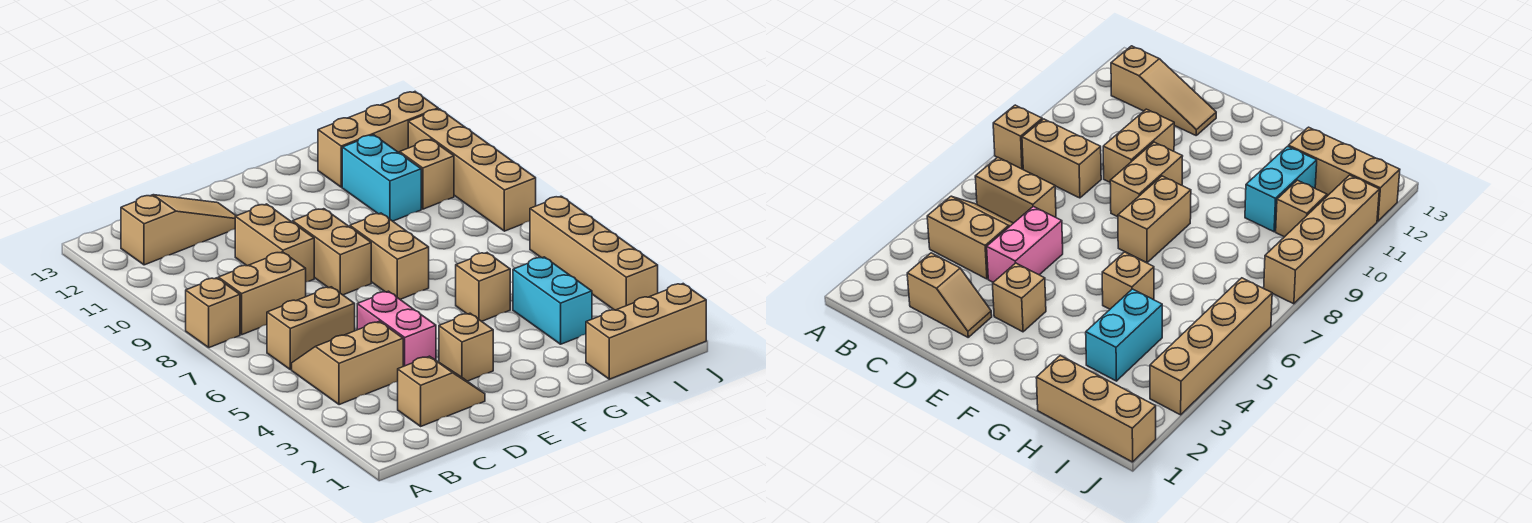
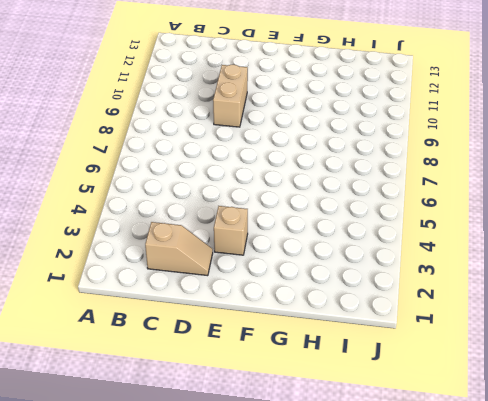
none -> tan 1x1 brick [186,278,240,348]
none -> tan 2x2 slope [292,321,403,405]
none -> tan 1x2 brick [267,287,355,370]

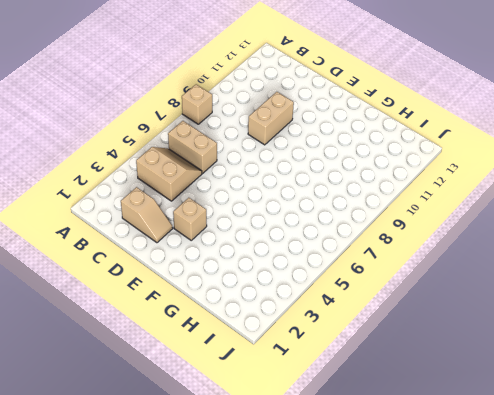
none -> tan 1x2 brick [218,252,306,335]
none -> tan 1x3 slope [121,195,236,265]
none -> pink 1x2 brick [357,291,436,366]

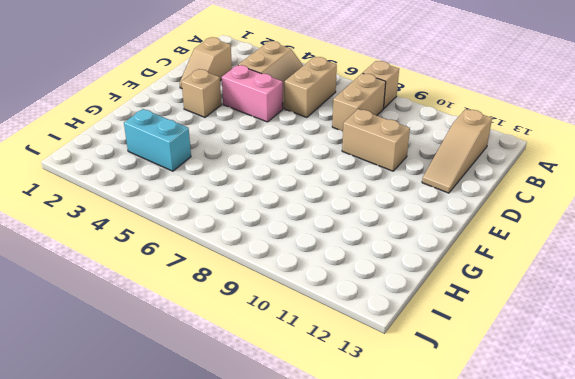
none -> tan 1x2 brick [293,209,371,295]
none -> tan 1x2 brick [350,213,429,299]
none -> tan 1x1 brick [456,253,510,321]

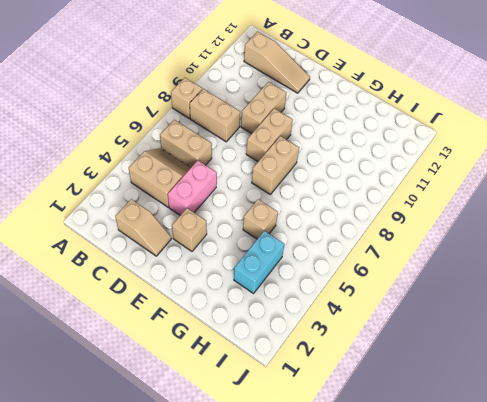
none -> tan 1x3 brick [586,284,706,379]
none -> cyan 1x2 brick [342,135,421,221]
none -> tan 1x3 brick [318,92,438,187]

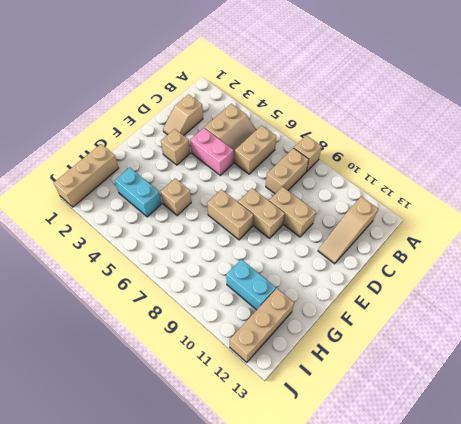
none -> tan 1x1 brick [400,139,454,209]
none -> tan 1x4 brick [530,196,658,310]
none -> tan 1x4 brick [408,109,536,231]

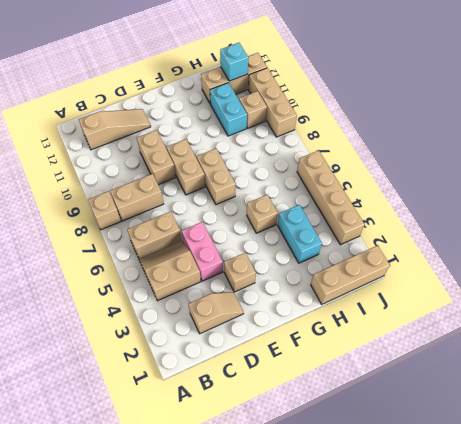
cyan 1x1 brick [220,43,248,81] -> none
tan 1x3 brick [249,68,297,137] -> tan 1x4 brick [408,109,536,231]

